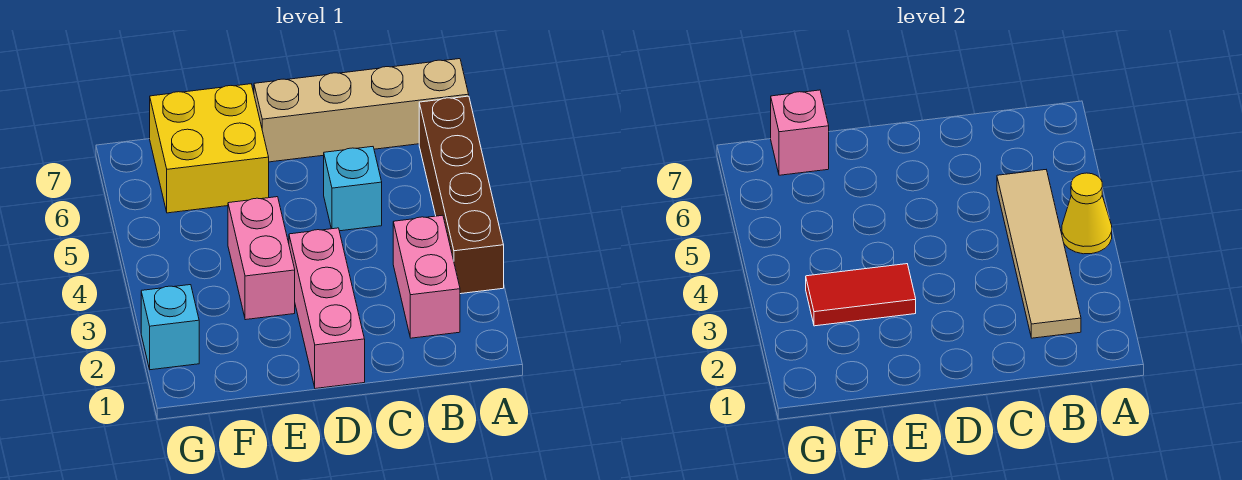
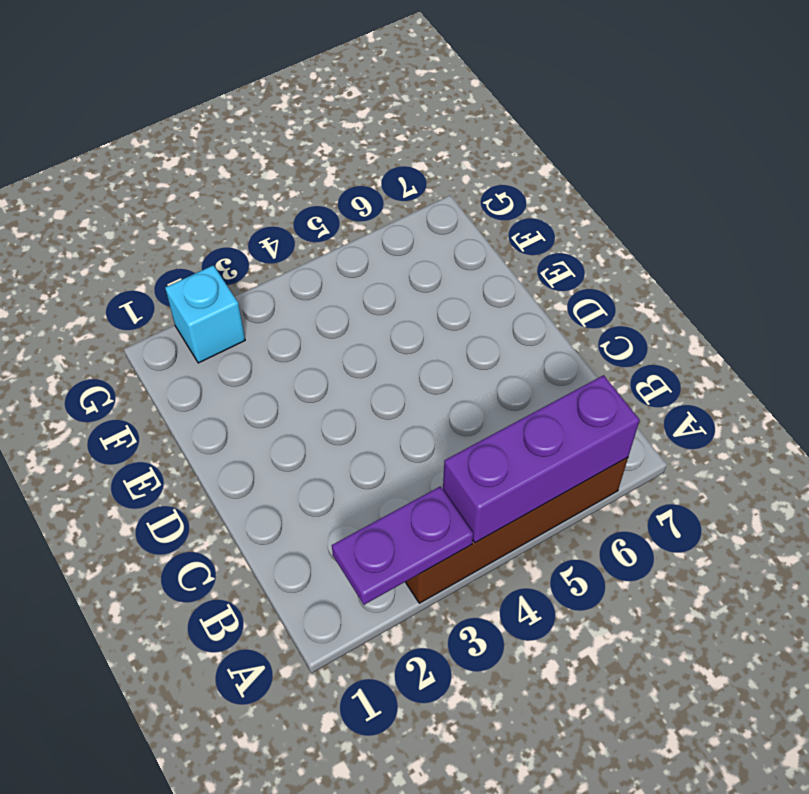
purple 1x2 plate [332,486,473,605] -> none
purple 1x3 brick [443,375,640,543] -> yellow 1x1 cone [1062,173,1112,254]
none -> tan 1x4 brick [254,59,469,162]
none -> pink 1x2 brick [393,215,460,338]
none -> cyan 1x1 brick [324,147,382,231]

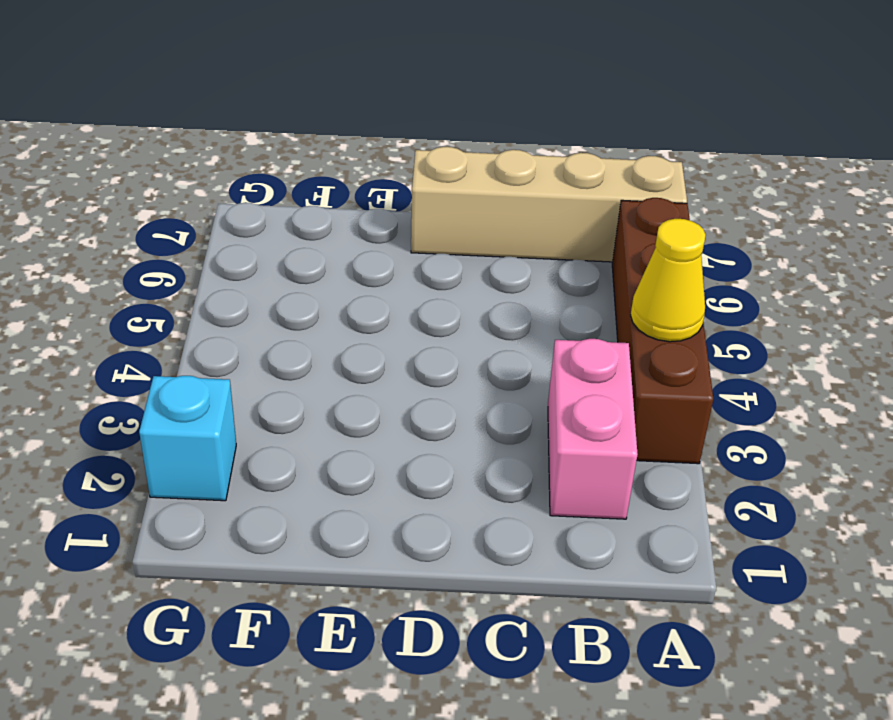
none -> cyan 1x1 brick [324,147,382,231]
none -> pink 1x3 brick [289,228,365,389]
none -> pink 1x2 brick [228,197,295,320]

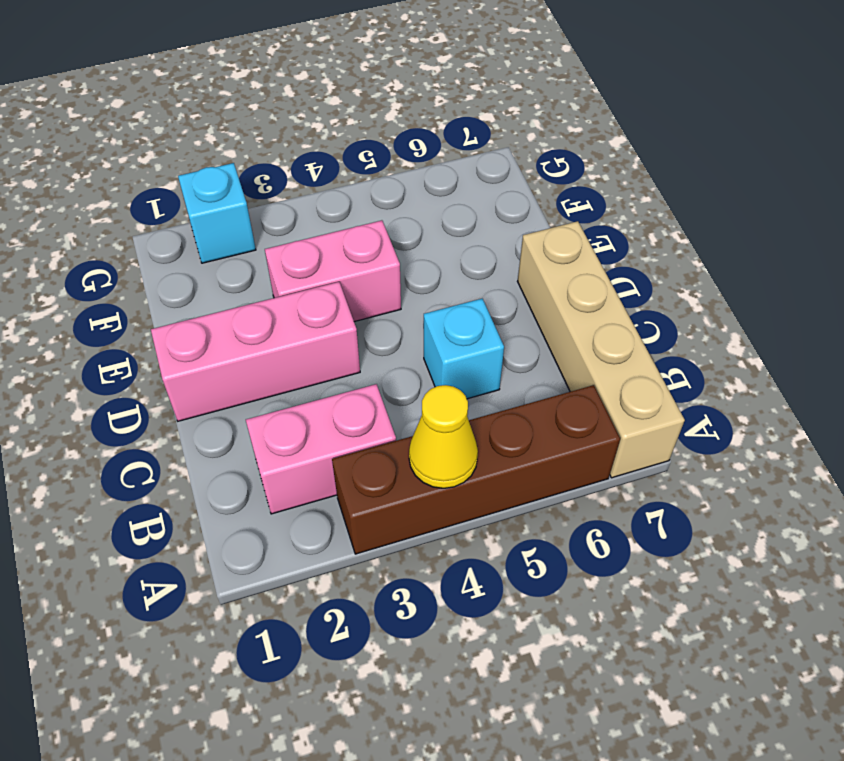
none -> yellow 2x2 brick [150,84,269,213]
none -> tan 1x4 tile [997,170,1081,338]
none -> red 1x2 tile [806,264,916,326]

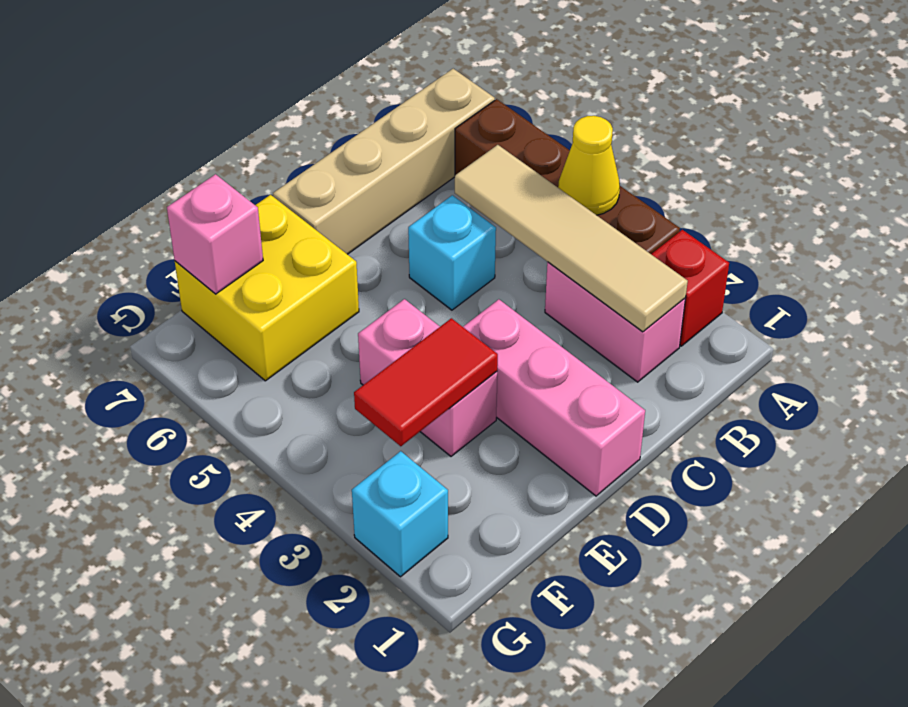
red 1x1 brick [651,230,729,346] -> none

